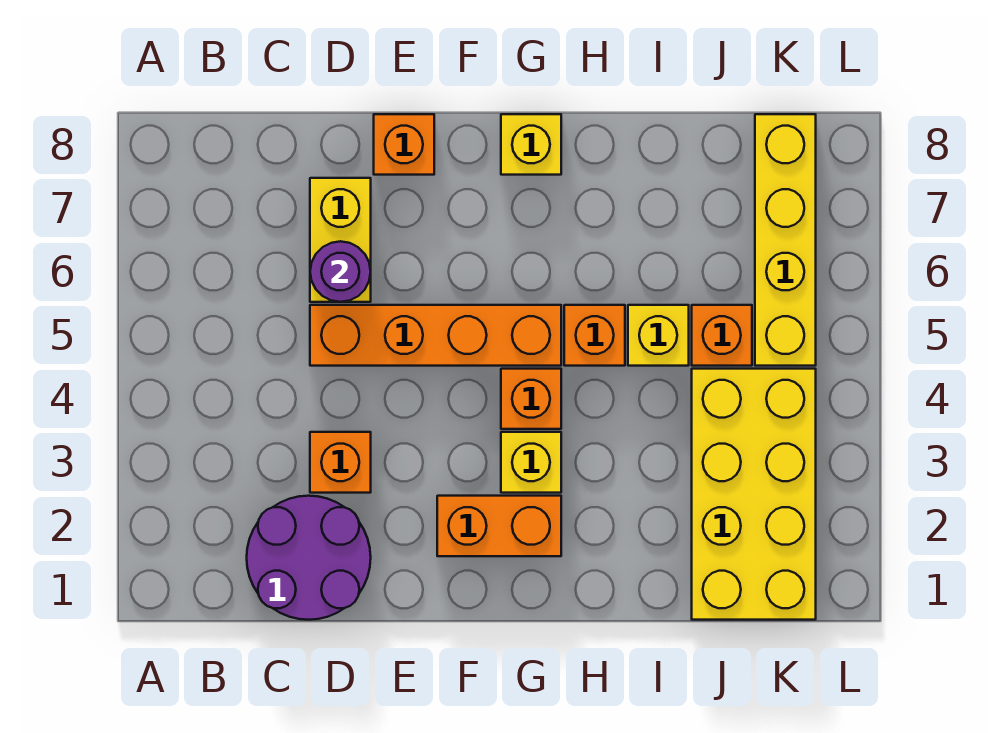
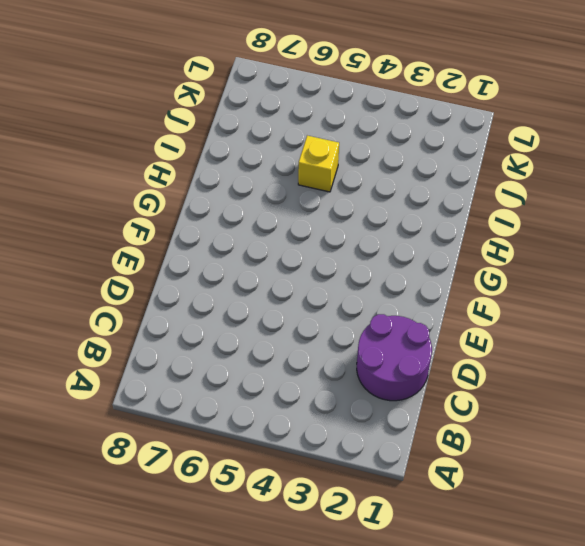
none -> orange 1x1 brick [310,432,371,493]
none -> orange 1x4 brick [310,305,561,366]
none -> yellow 1x2 brick [310,178,371,302]

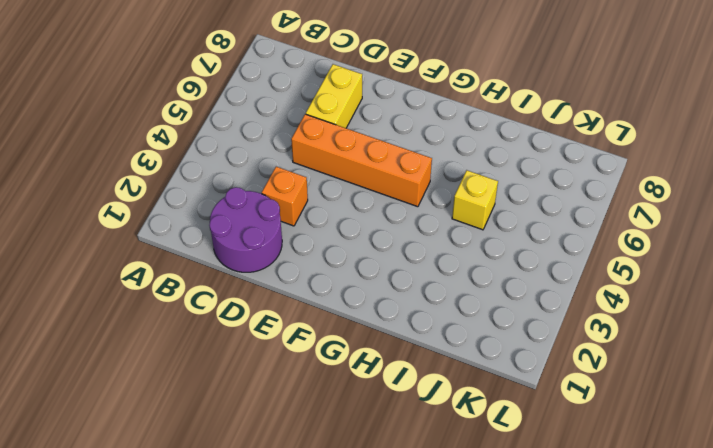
none -> orange 1x1 brick [374,114,434,175]
none -> orange 1x2 brick [437,496,561,556]
none -> yellow 1x1 brick [501,432,561,493]

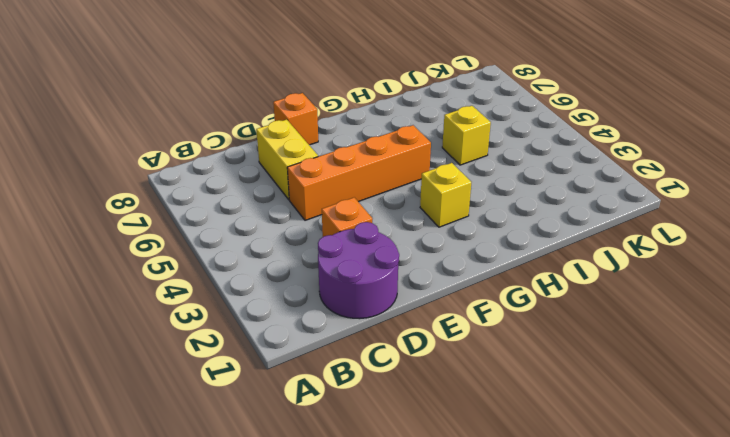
none -> orange 1x2 brick [437,496,561,556]
none -> orange 1x1 brick [501,369,561,429]
none -> yellow 1x1 brick [501,114,561,175]

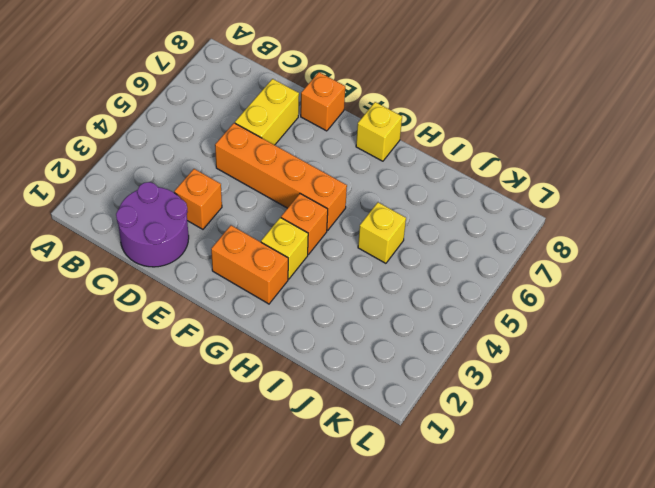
none -> orange 1x1 brick [564,305,625,366]
none -> yellow 2x4 brick [692,369,816,620]
none -> orange 1x1 brick [692,305,752,366]

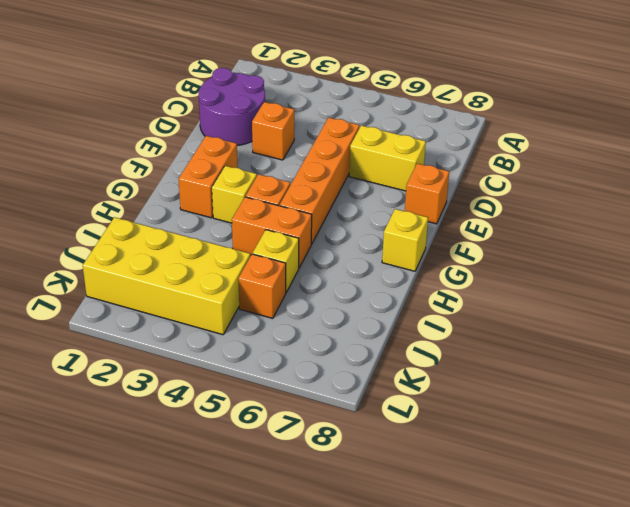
orange 1x2 brick [232,197,312,268] -> orange 1x1 brick [564,305,625,366]
none -> yellow 1x4 brick [755,114,816,366]
none -> purple 1x1 round brick [310,241,371,302]

